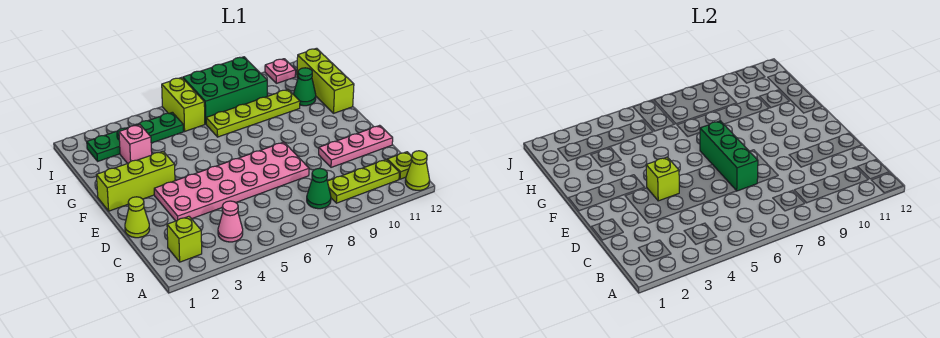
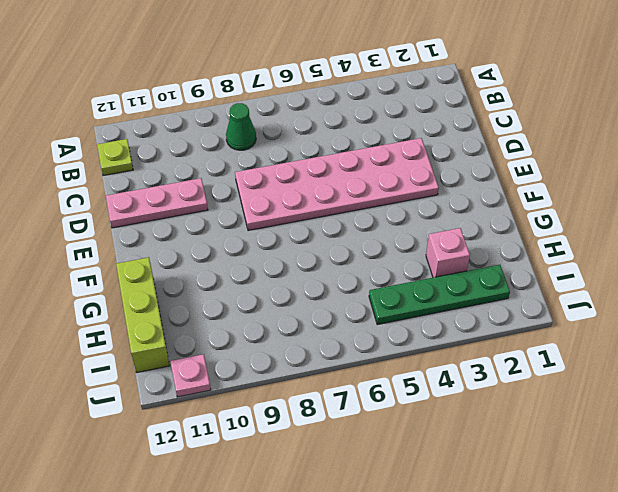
none -> lime 1x1 cone [405,151,430,190]
none -> lime 1x1 brick [167,216,202,262]
none -> pink 1x1 cone [218,201,243,242]

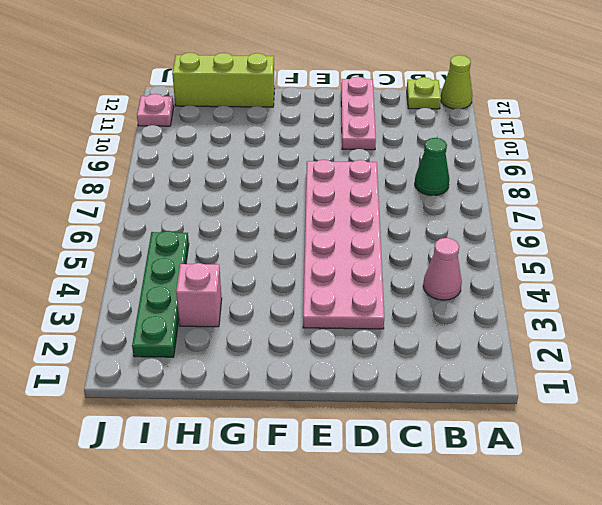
none -> lime 1x1 brick [167,216,202,262]
none -> lime 1x3 plate [327,159,400,203]
none -> lime 1x1 cone [125,197,150,238]

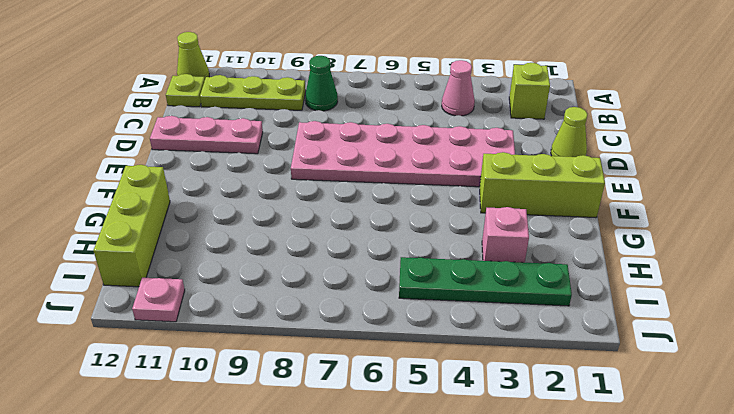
none -> lime 1x4 plate [206,90,300,137]
none -> green 1x1 cone [293,68,316,106]
none -> lime 1x2 brick [162,77,205,131]

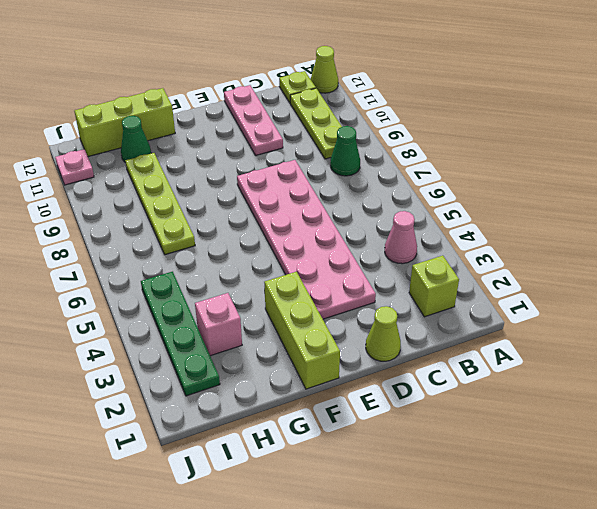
none -> lime 1x2 brick [162,77,205,131]
none -> green 2x3 brick [183,57,267,124]
none -> green 1x3 brick [700,121,758,191]

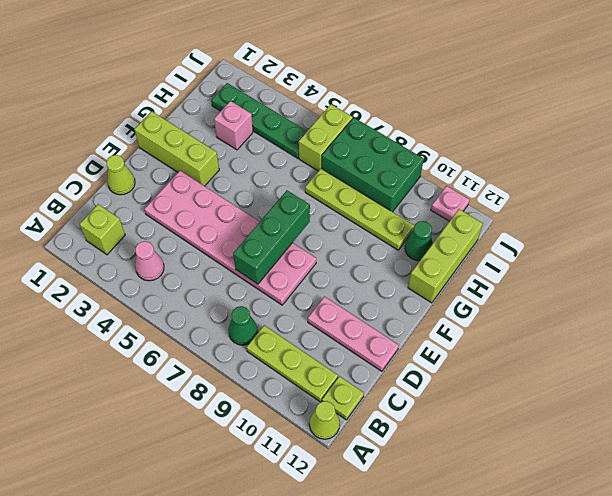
none -> lime 1x1 brick [646,157,679,201]

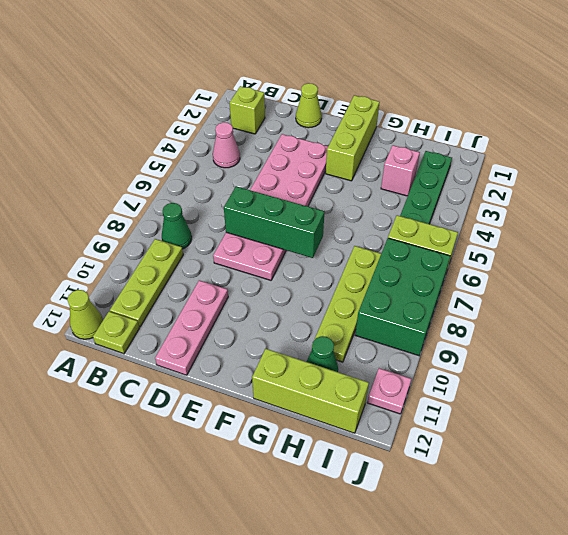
none -> lime 1x1 brick [646,157,679,201]

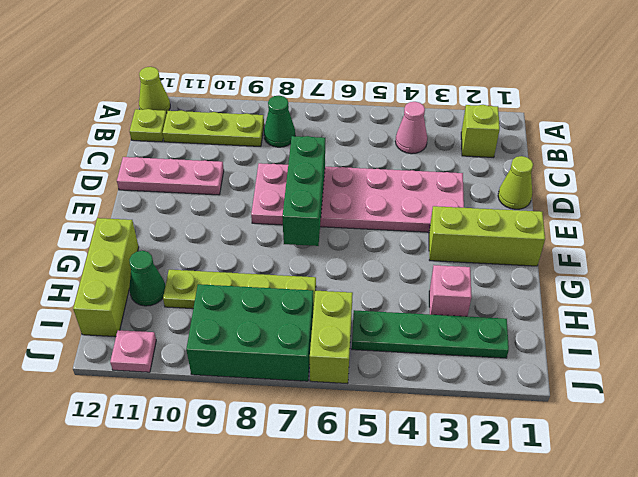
none -> lime 1x1 brick [646,157,679,201]

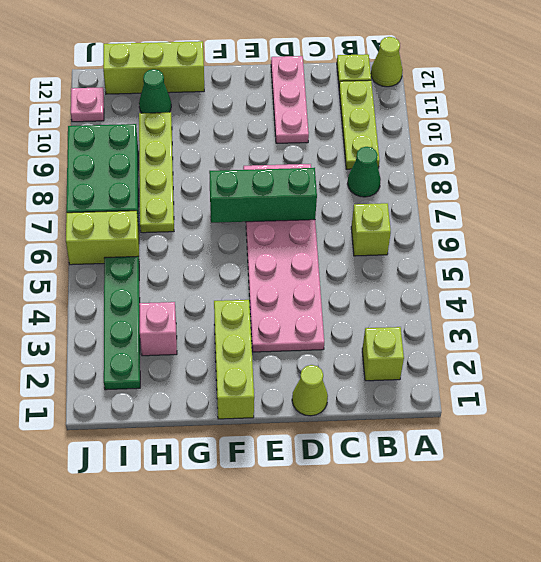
lime 1x1 brick [351,203,391,256] -> lime 1x1 brick moved to [646,157,679,201]
none -> pink 1x1 cone [218,201,243,242]

